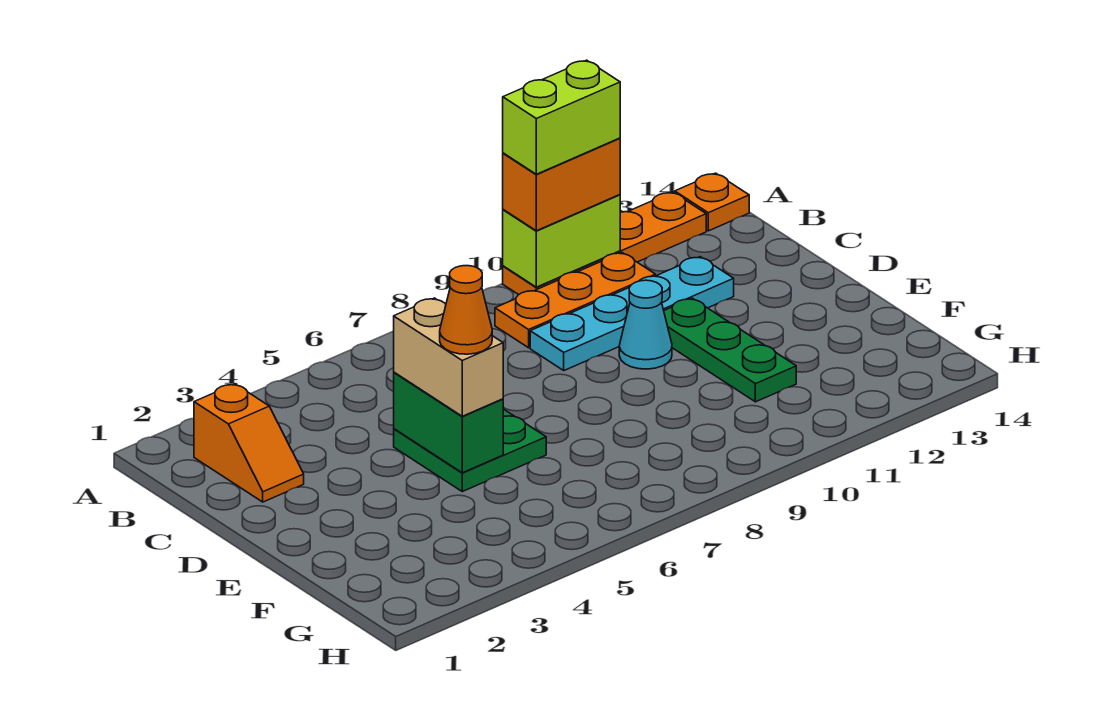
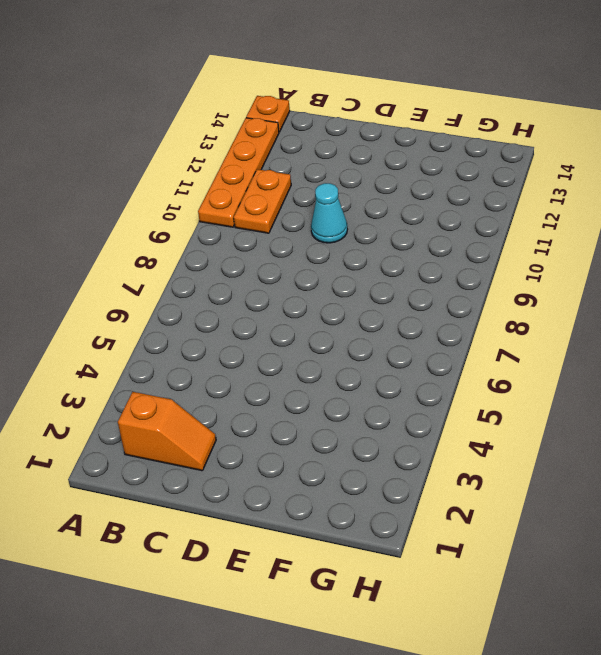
orange 1x2 plate [234,169,291,233] -> orange 1x3 plate [495,253,655,348]
none -> cyan 1x4 plate [530,257,734,370]
none -> green 2x2 plate [394,409,546,492]
none -> green 1x3 plate [664,298,796,402]

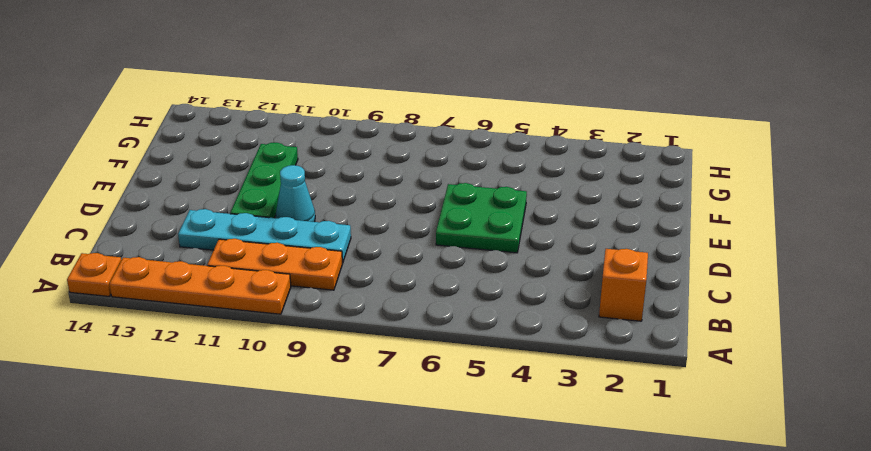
none -> lime 1x2 brick [503,195,620,287]
none -> green 1x2 brick [394,372,503,473]
none -> orange 1x2 brick [503,138,620,231]

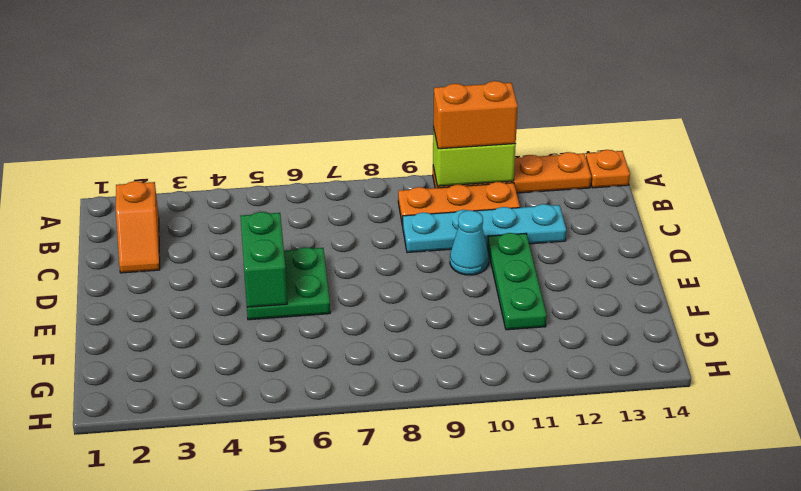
none -> tan 1x2 brick [394,298,503,416]
none -> lime 1x2 brick [503,60,620,174]
none -> orange 1x1 cone [440,266,492,354]

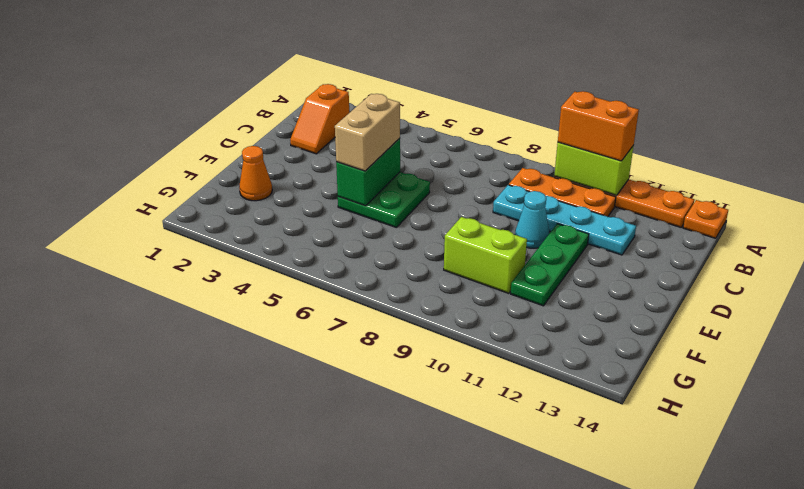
orange 1x1 cone [239,146,272,201] -> orange 1x1 cone moved to [440,266,492,354]
lime 1x2 brick [444,217,527,293] -> lime 1x2 brick moved to [503,60,620,174]

